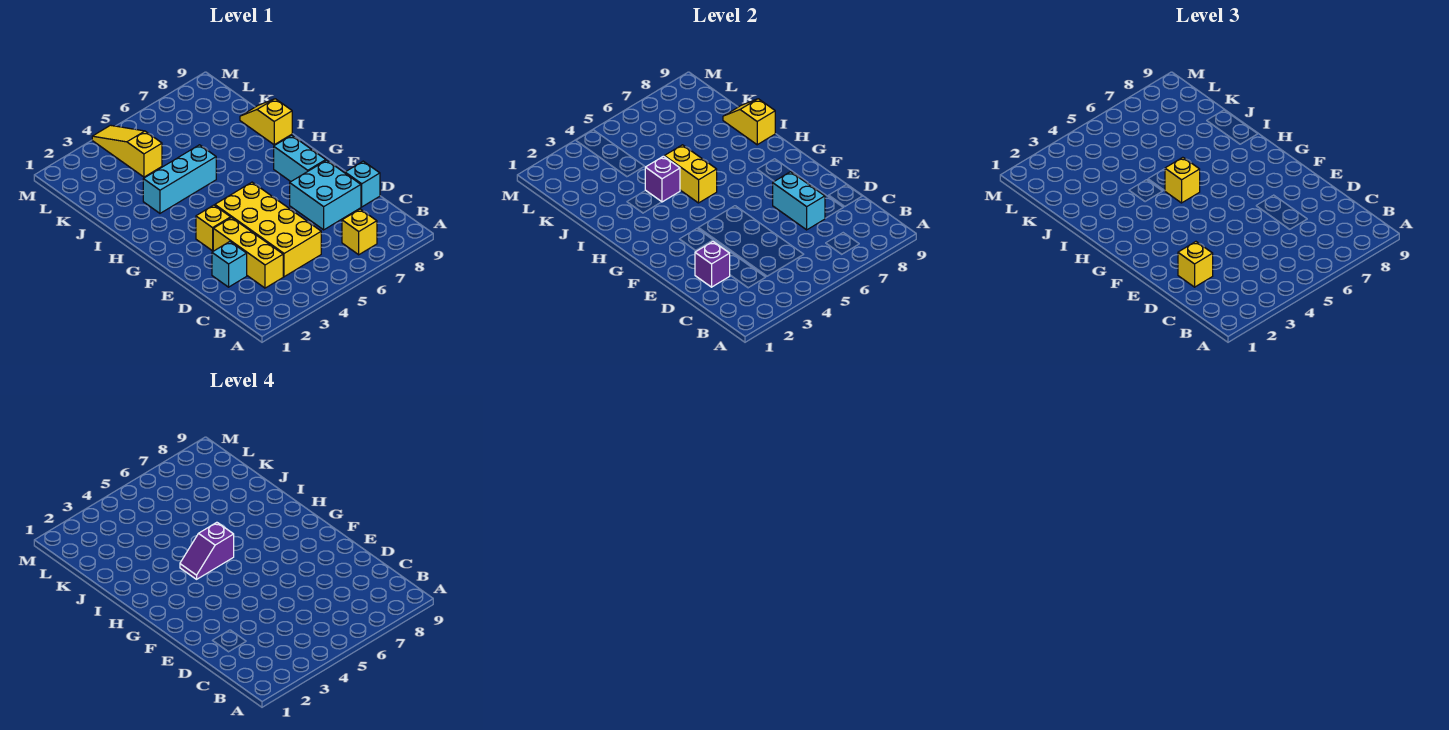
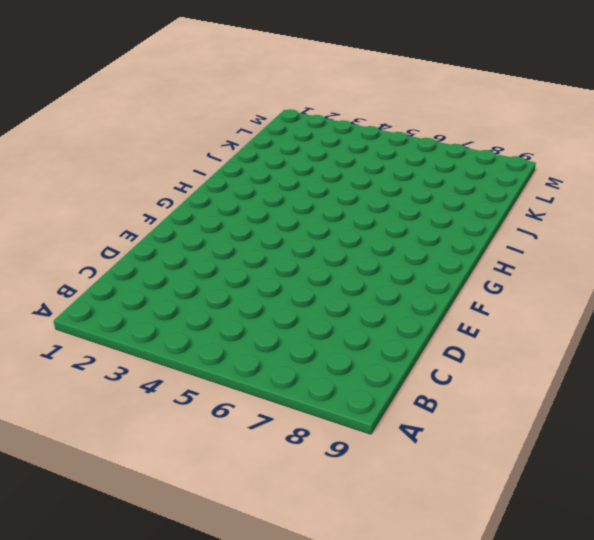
none -> yellow 1x1 brick [342,209,377,255]
none -> yellow 1x3 brick [213,218,283,288]
none -> yellow 2x4 brick [215,182,321,277]

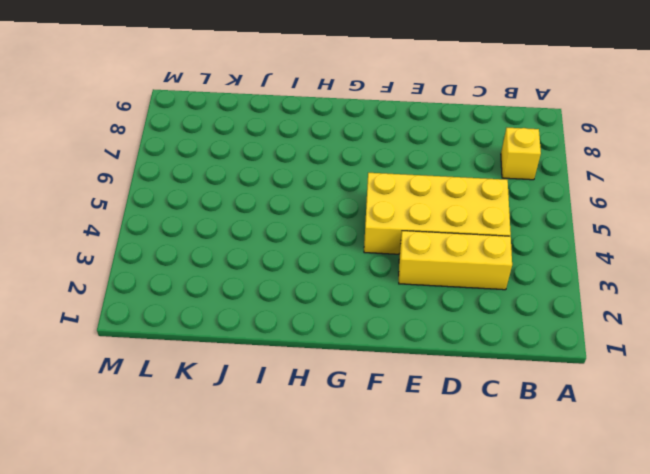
none -> cyan 1x1 brick [212,242,247,287]
none -> cyan 2x2 brick [290,160,361,230]
none -> cyan 1x1 brick [345,161,380,207]

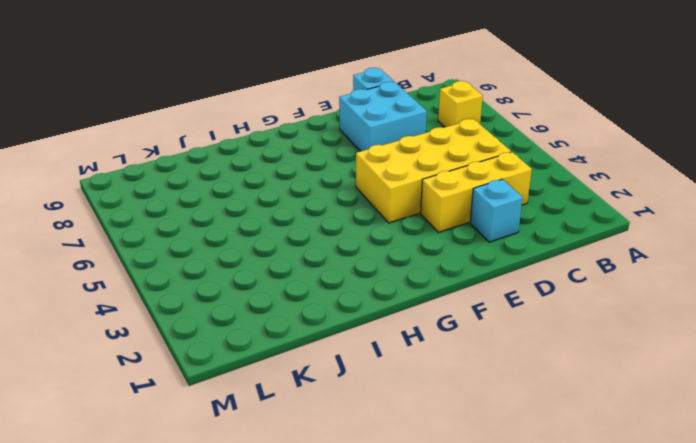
none -> yellow 1x1 brick [196,205,231,251]
none -> cyan 1x2 brick [274,135,326,181]
none -> cyan 1x3 brick [143,145,216,213]

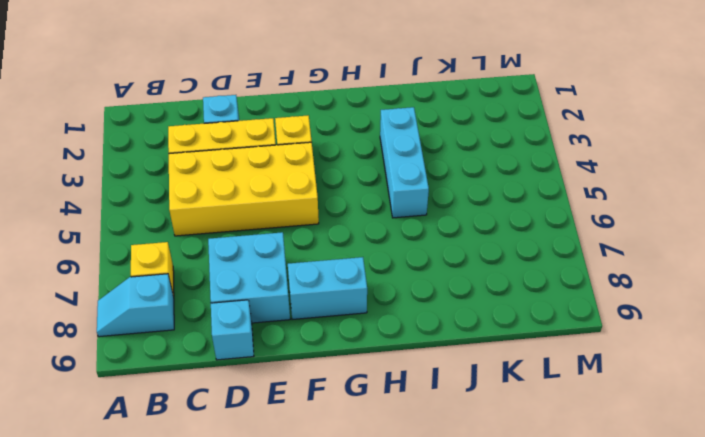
cyan 1x2 slope [97,274,174,337] -> none
none -> yellow 1x2 slope [240,99,292,145]
none -> yellow 1x3 slope [92,125,162,177]
none -> purple 1x1 brick [695,242,730,287]

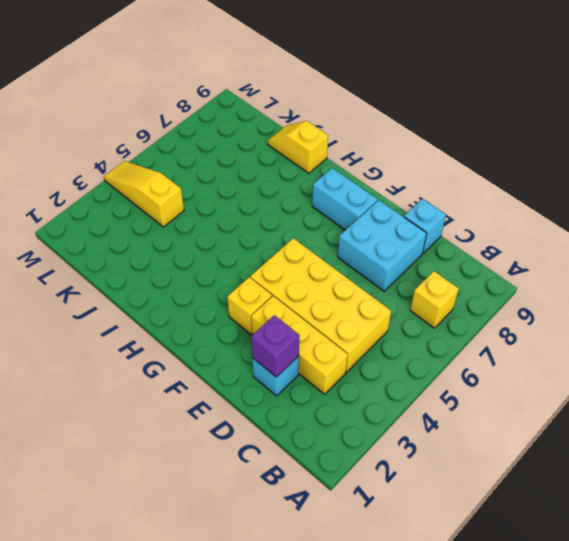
none -> cyan 1x3 brick [143,145,216,213]
none -> cyan 1x2 brick [773,172,825,230]
none -> yellow 1x2 brick [664,145,717,203]

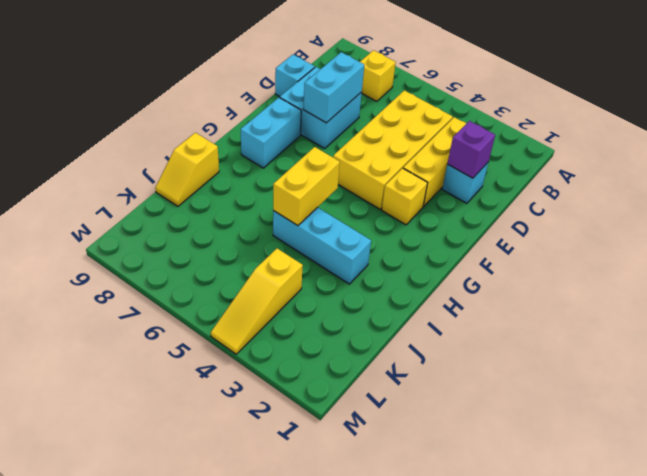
none -> purple 1x1 brick [645,156,680,202]
none -> yellow 1x2 slope [723,99,775,145]
none -> yellow 1x1 brick [1178,242,1213,287]

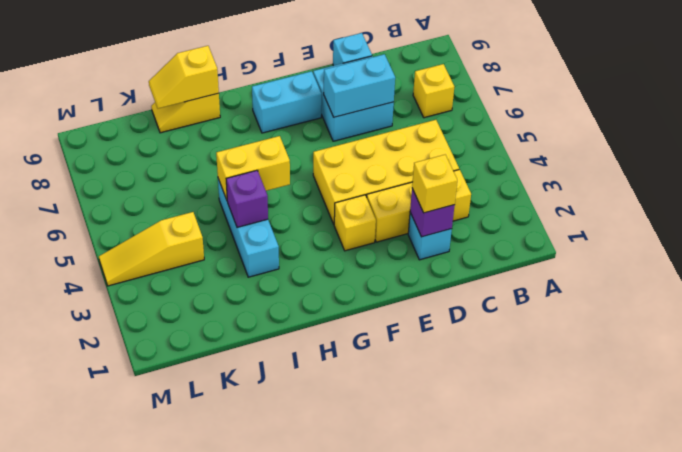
none -> yellow 1x1 brick [1165,157,1200,203]
none -> purple 1x2 slope [180,522,234,579]

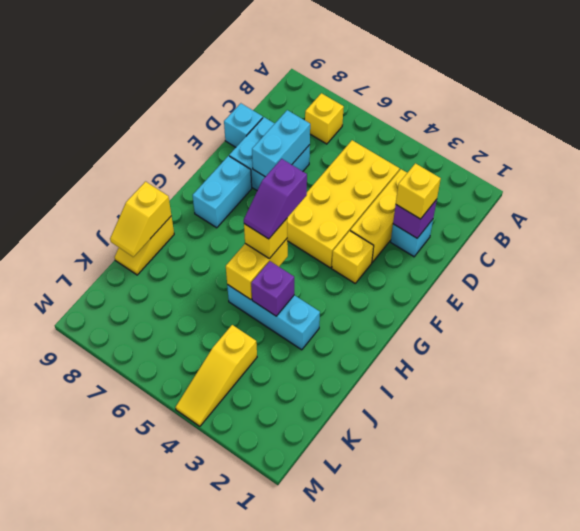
purple 1x2 slope [244,159,307,239] -> purple 1x2 slope turned to [180,522,234,579]

